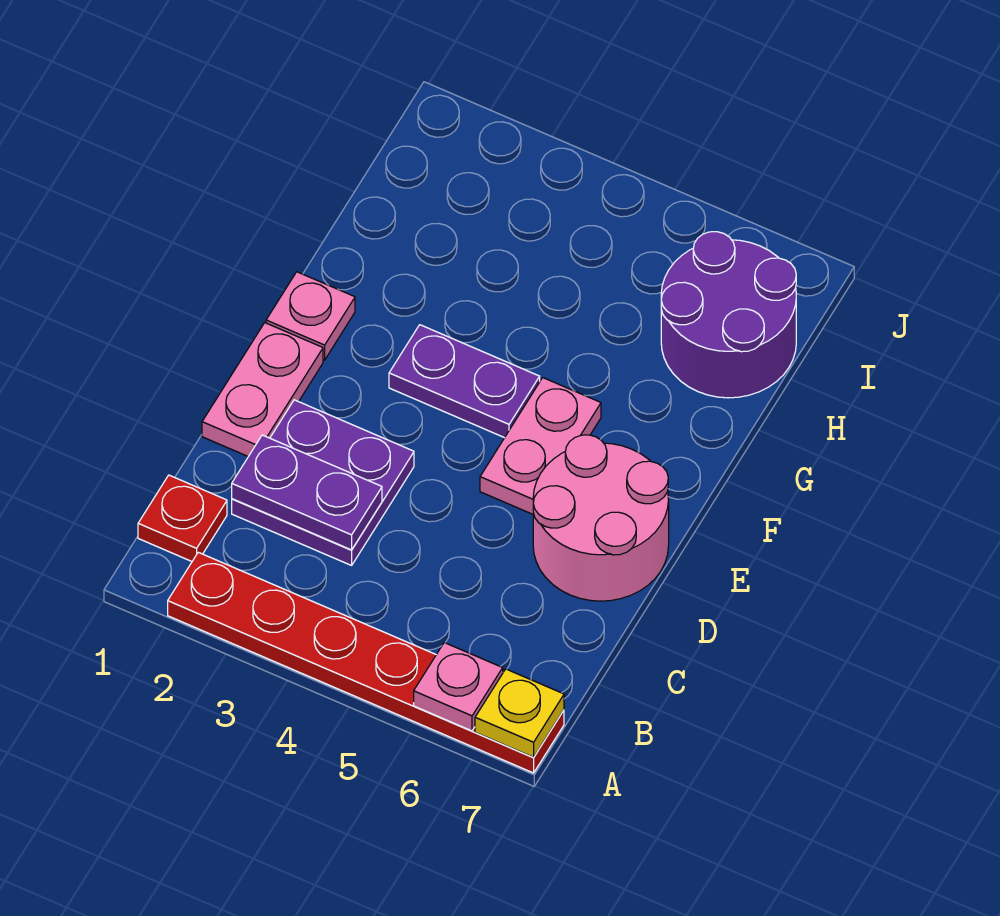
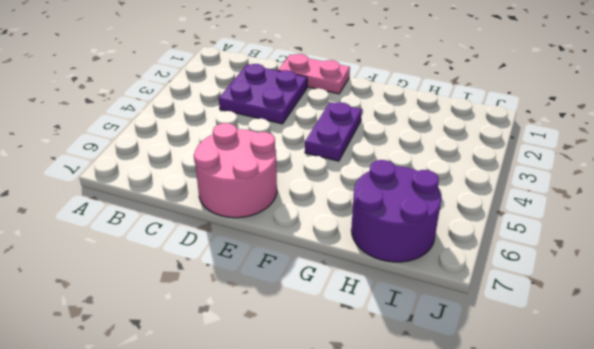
none -> red 1x6 plate [168,552,564,773]
none -> red 1x1 plate [138,475,227,561]
none -> pink 1x2 plate [480,378,601,514]

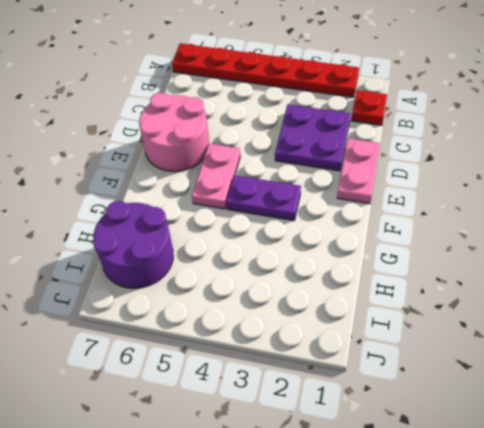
none -> pink 1x1 plate [266,272,355,360]
none -> pink 1x1 plate [414,643,503,731]
none -> yellow 1x1 plate [475,669,564,757]

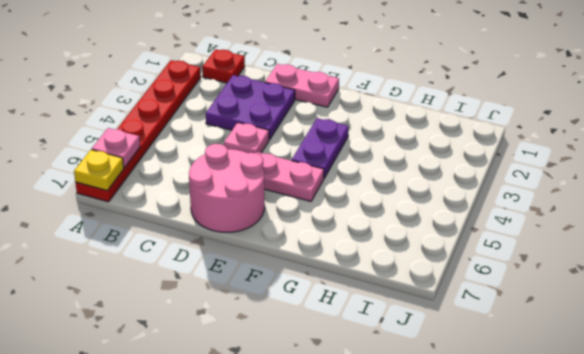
pink 1x1 plate [224,123,269,153] -> pink 1x1 plate moved to [266,272,355,360]
none -> purple 2x2 round brick [661,232,796,398]
none -> purple 1x2 plate [232,435,382,550]

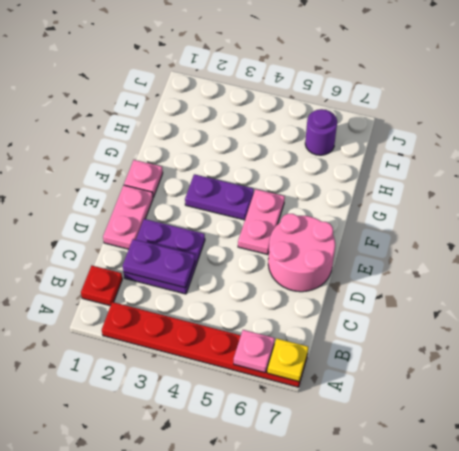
purple 1x1 round brick [305,109,337,155] -> purple 2x2 round brick [661,232,796,398]

